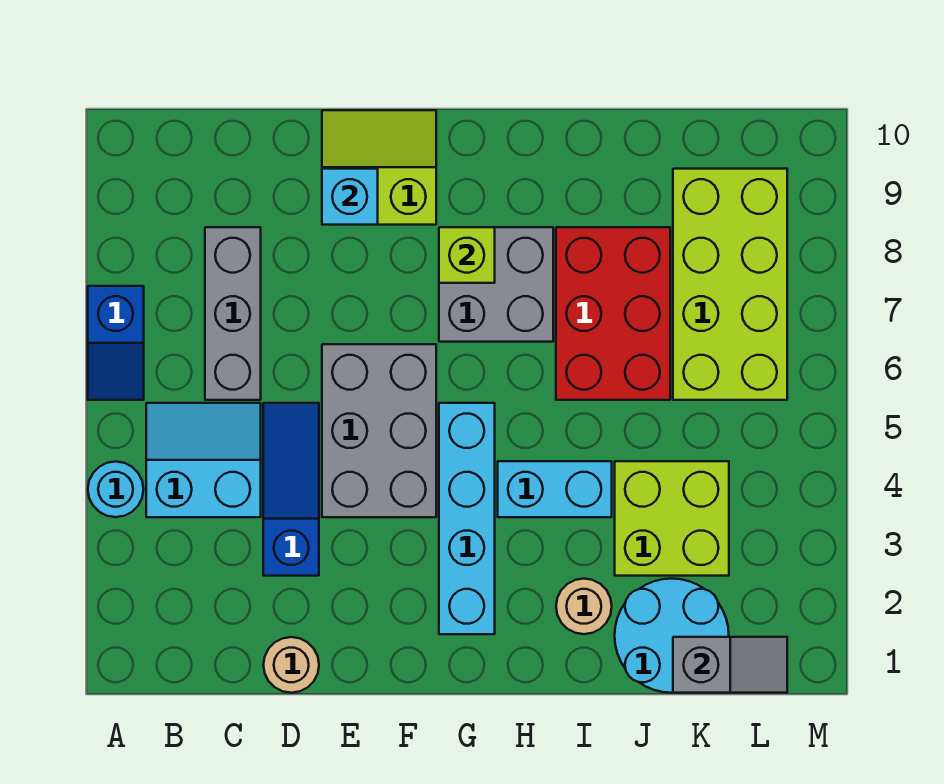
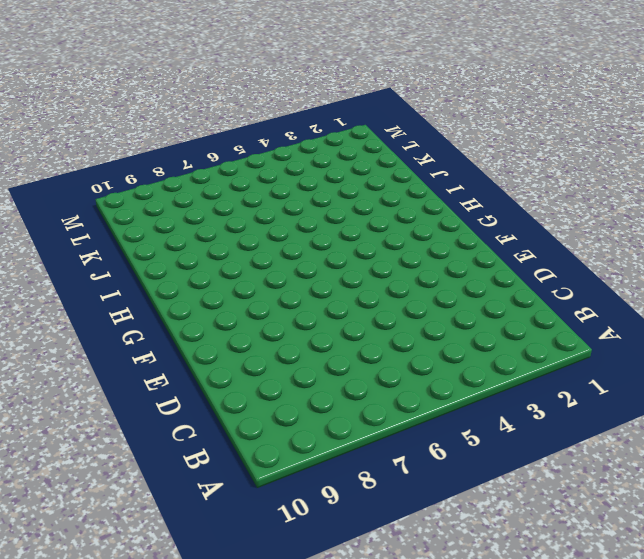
none -> cyan 1x1 round brick [88,462,144,517]
none -> blue 1x2 slope [88,286,144,400]
none -> cyan 2x2 slope [146,403,261,517]

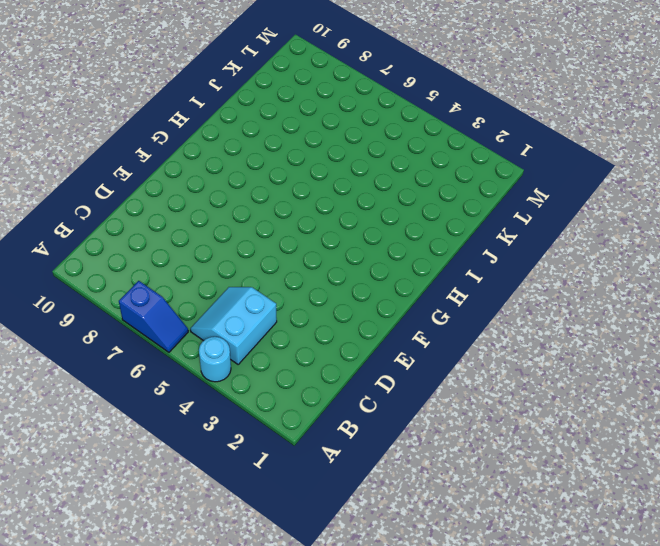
none -> grey 1x3 brick [205,227,261,400]
none -> tan 1x1 round brick [263,637,319,693]
none -> blue 1x3 slope [263,403,319,576]

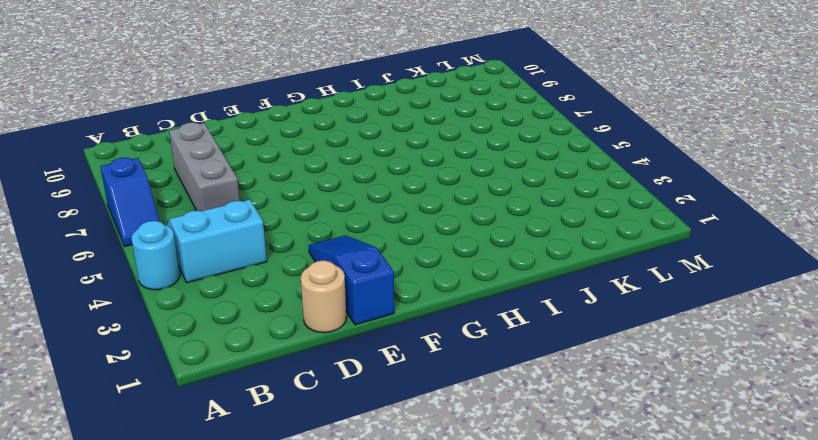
blue 1x3 slope [309,235,394,325] -> blue 1x3 slope moved to [263,403,319,576]
none -> grey 2x3 brick [322,344,436,517]
none -> lime 2x2 slope [322,110,436,225]
none -> cyan 1x4 brick [439,403,495,634]

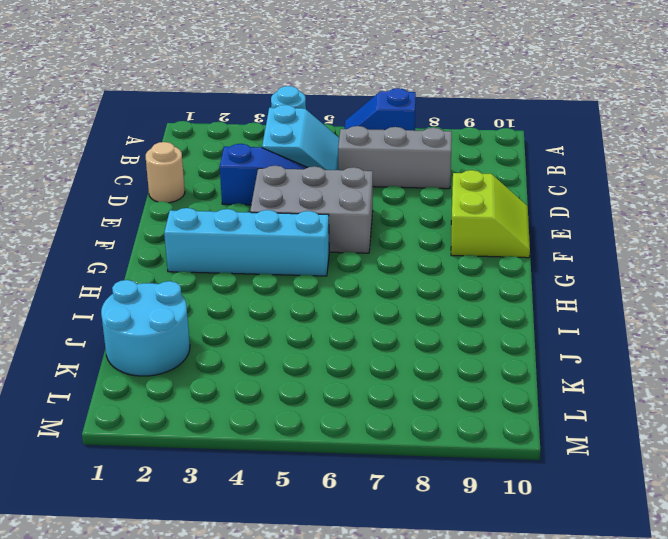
none -> grey 2x2 brick [439,227,553,342]
none -> cyan 1x2 brick [498,461,612,517]
none -> tan 1x1 round brick [556,579,612,634]

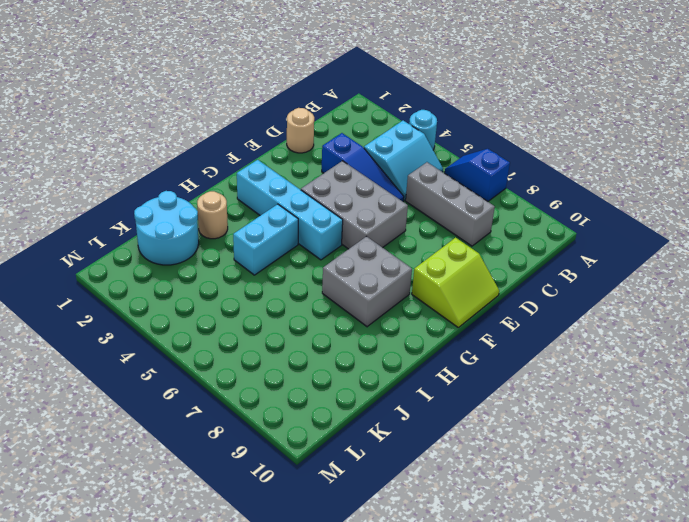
none -> red 2x3 brick [556,227,670,400]
none -> lime 2x2 brick [615,461,729,576]
none -> lime 2x4 brick [673,169,787,400]

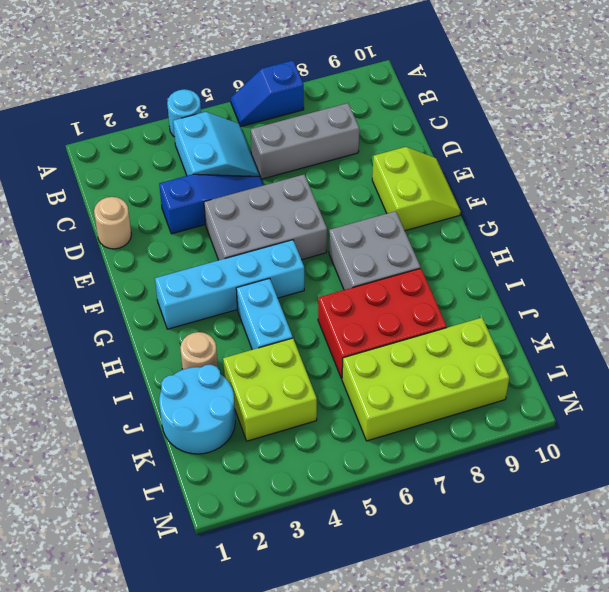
none -> cyan 1x1 brick [322,169,378,225]
none -> lime 1x1 brick [439,227,495,283]
none -> grey 1x2 slope [673,637,787,693]

